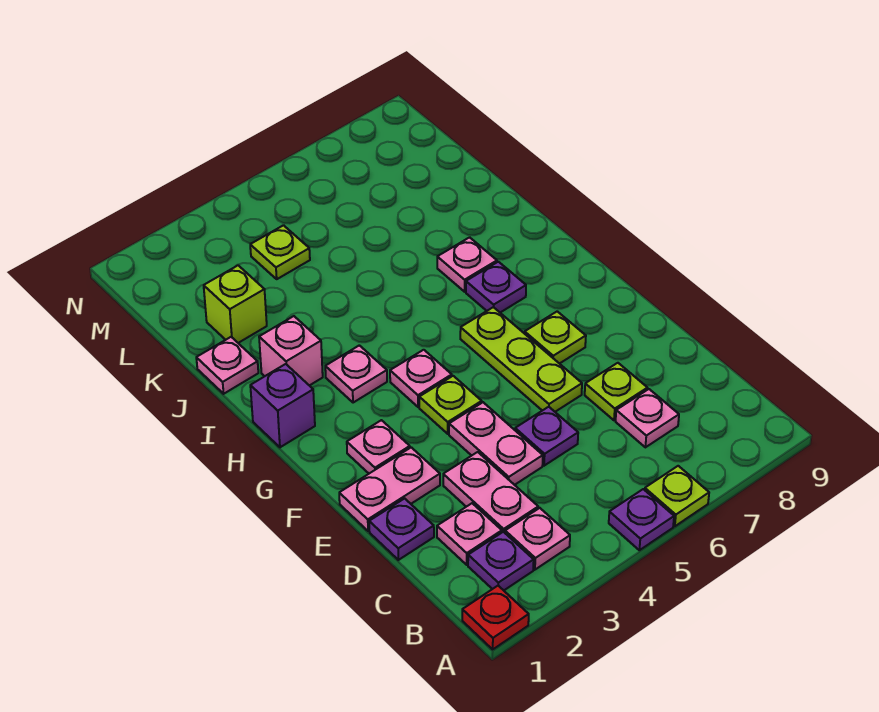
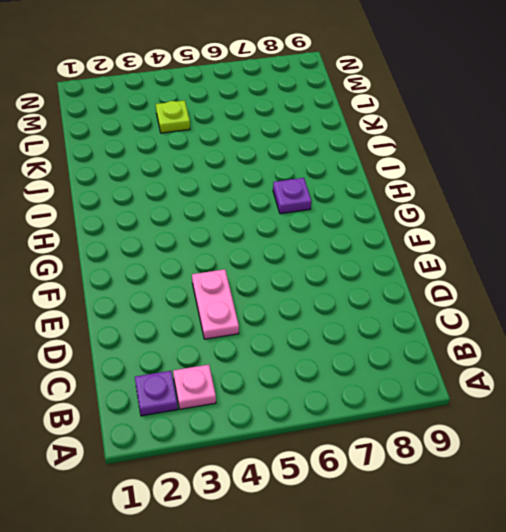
none -> red 1x1 plate [462,586,529,649]
none -> purple 1x1 plate [609,489,674,550]
none -> lime 1x1 plate [645,466,709,526]

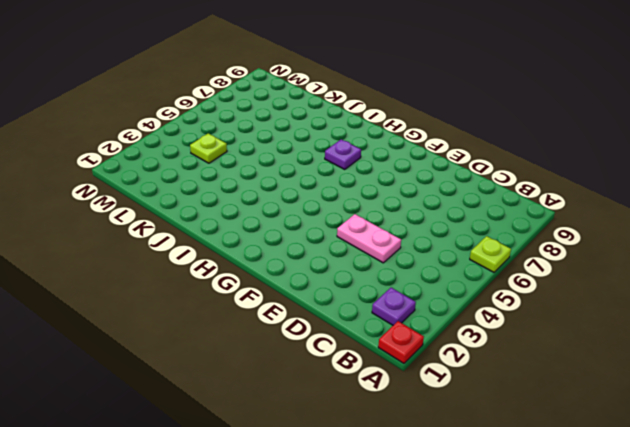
none -> purple 1x1 plate [609,489,674,550]
none -> pink 1x1 plate [505,508,570,570]
none -> pink 1x1 plate [437,503,502,565]

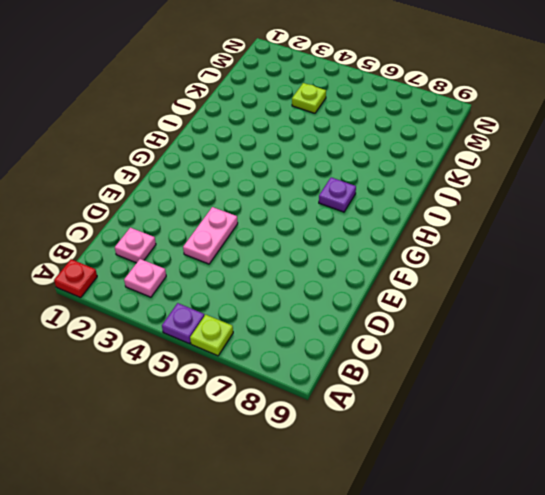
none -> purple 1x1 plate [468,532,534,590]
none -> pink 1x2 plate [443,452,538,533]
none -> pink 1x1 plate [616,389,679,447]

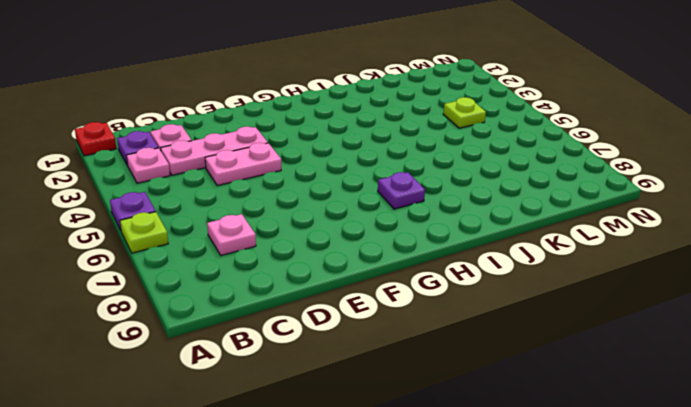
pink 1x3 plate [161,127,268,175] -> pink 1x2 plate [443,452,538,533]
none -> purple 1x1 plate [369,498,434,560]
none -> purple 1x1 plate [515,407,578,466]
none -> lime 1x1 plate [585,363,647,420]

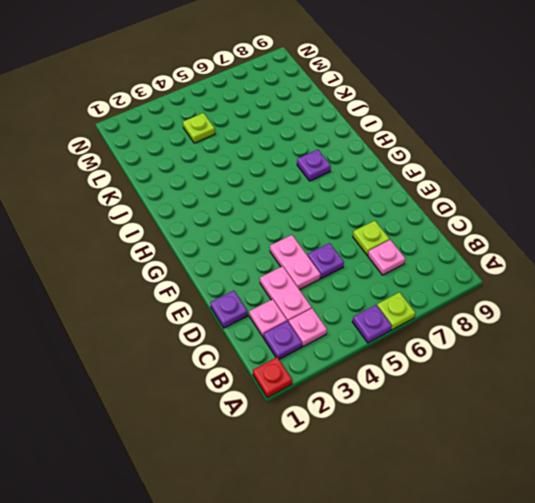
none -> pink 1x2 plate [339,447,440,531]
none -> lime 1x3 plate [460,307,582,412]
none -> pink 1x1 plate [347,420,410,473]

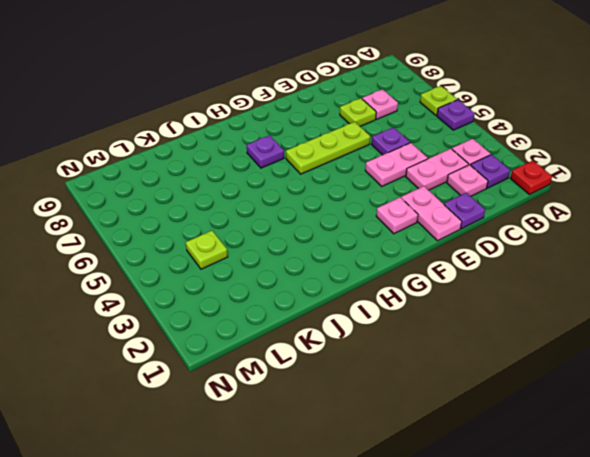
none -> lime 1x1 plate [419,376,482,434]
none -> lime 1x1 plate [525,311,586,364]
none -> pink 1x1 plate [390,350,452,407]

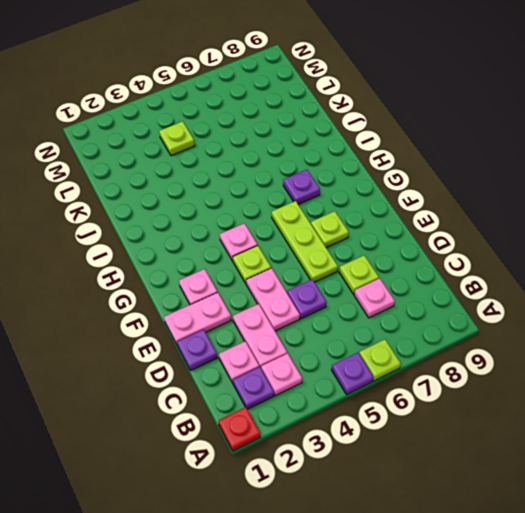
none -> purple 1x1 brick [250,364,315,447]
none -> pink 1x1 plate [325,345,387,403]
none -> pink 1x1 brick [259,316,323,386]

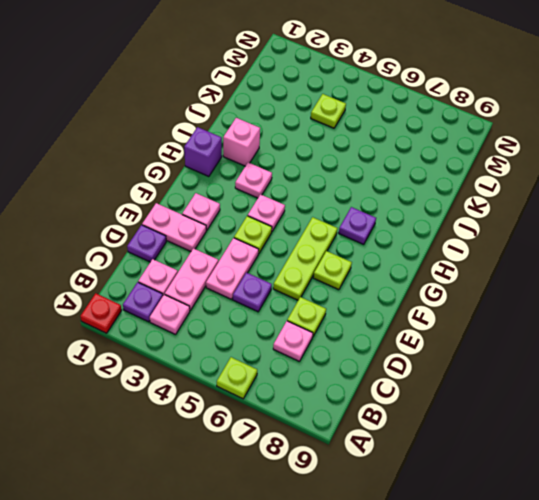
none -> purple 1x1 plate [609,489,674,550]
none -> pink 1x1 plate [437,237,497,292]
none -> pink 1x1 plate [196,337,258,394]

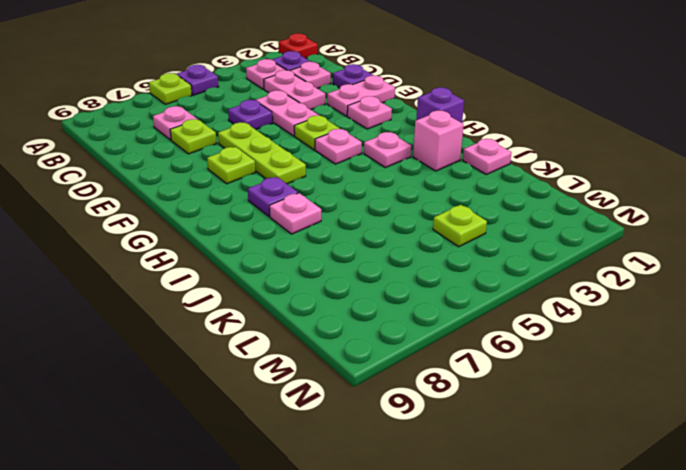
none -> lime 1x1 brick [204,265,267,343]

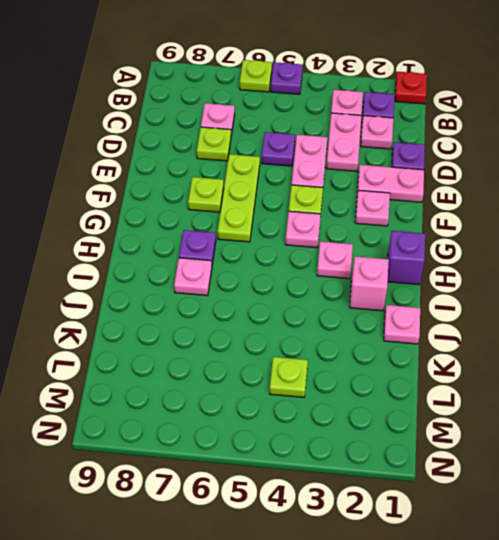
none -> lime 1x1 brick [204,265,267,343]

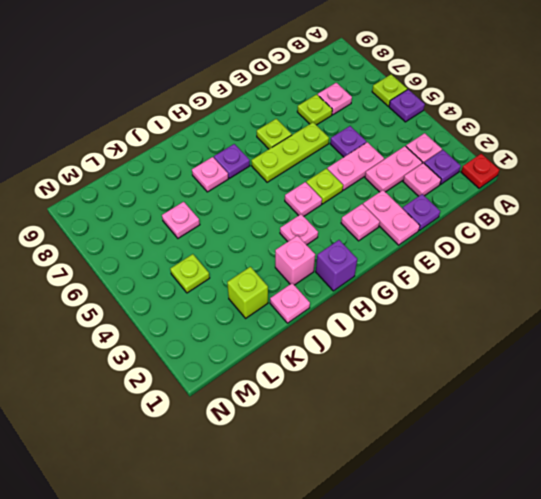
pink 1x1 plate [162,202,200,238] -> none

